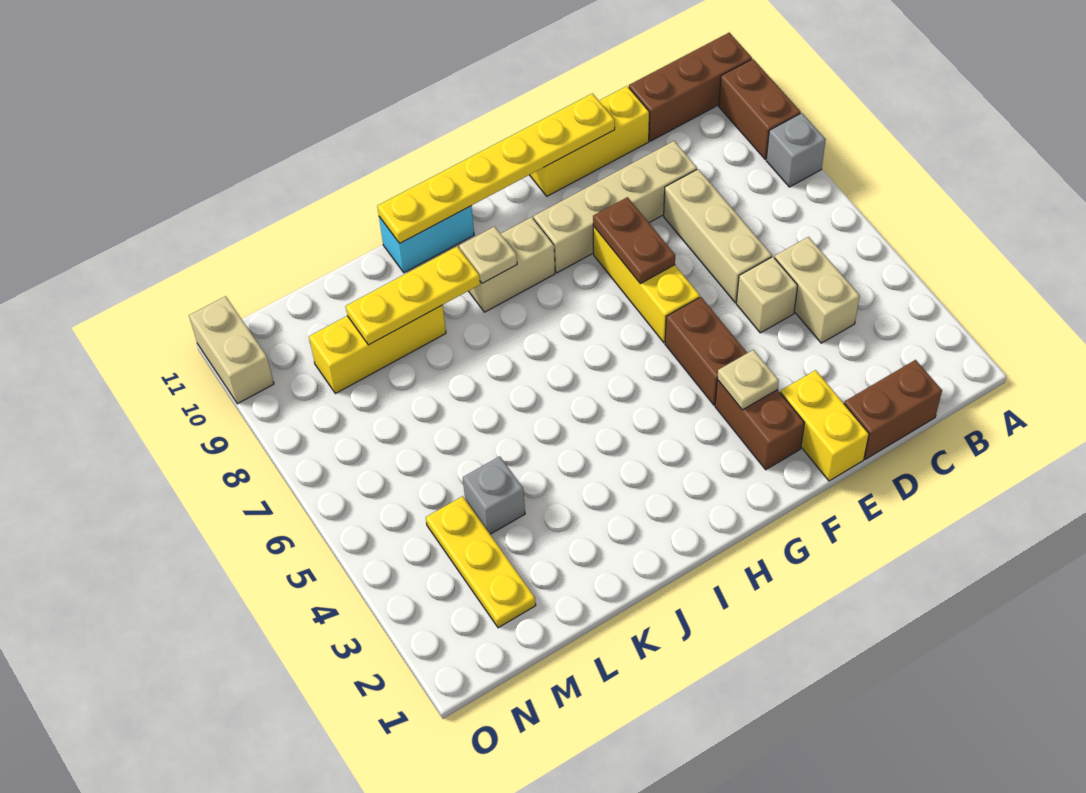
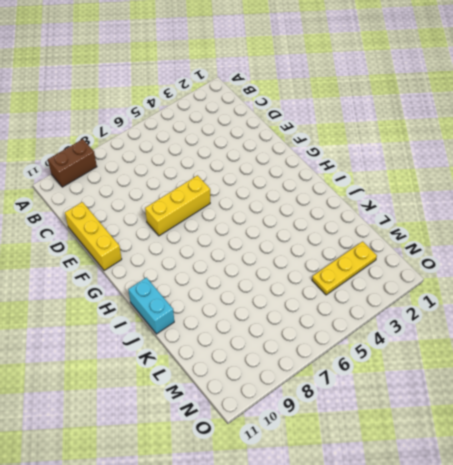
none -> grey 1x1 brick [766,113,826,187]
none -> brown 1x3 brick [629,33,752,141]
none -> brown 1x2 brick [844,360,942,459]

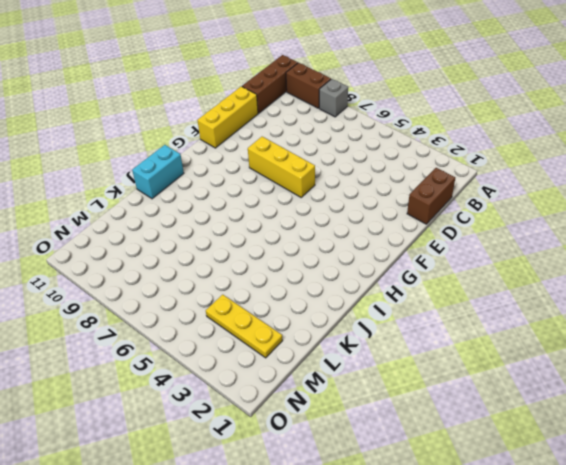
none -> tan 1x2 brick [775,237,860,343]
none -> tan 1x1 brick [736,257,798,333]
none -> tan 1x3 brick [664,169,772,303]

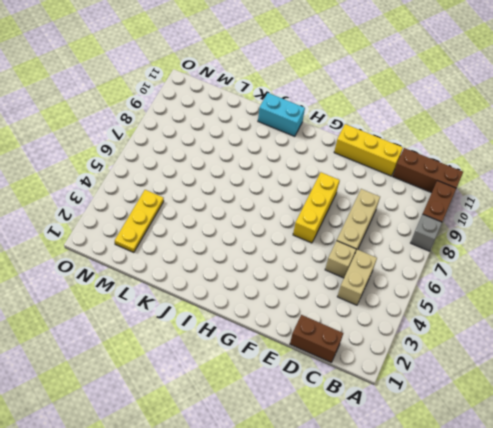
none -> tan 1x4 brick [534,141,697,273]
none -> yellow 1x2 brick [780,370,869,481]
none -> brown 1x2 brick [715,380,804,470]

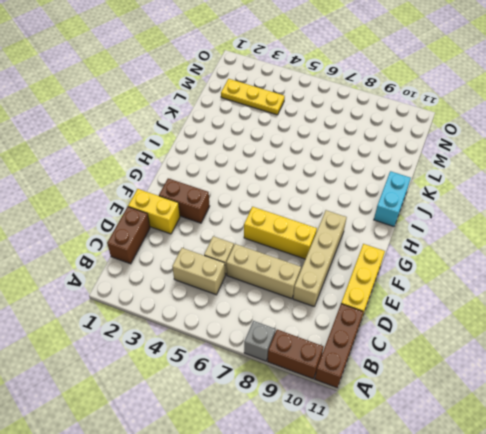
none -> brown 1x2 brick [665,297,747,405]
none -> tan 1x2 brick [469,217,555,312]
none -> yellow 1x3 brick [309,305,446,394]

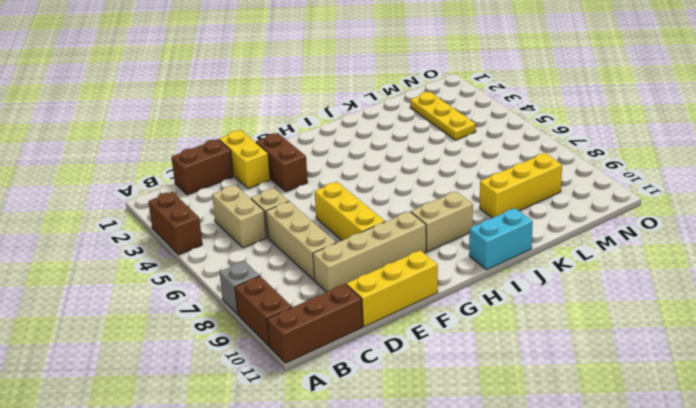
brown 1x2 brick [148,192,202,255] -> brown 1x2 brick moved to [665,297,747,405]
none -> grey 1x1 brick [463,456,525,534]
none -> tan 1x2 brick [189,296,274,404]
none -> yellow 1x6 plate [377,94,615,243]

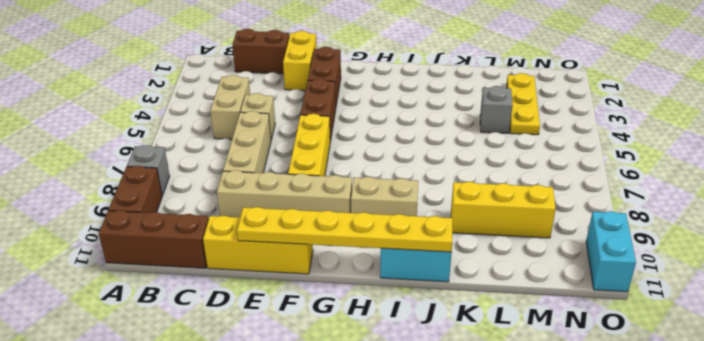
cyan 1x2 brick [586,211,636,292] -> tan 1x2 brick [189,296,274,404]
none -> tan 1x1 plate [717,350,779,410]
none -> brown 1x2 plate [593,197,675,284]
none -> tan 1x1 plate [459,227,517,283]

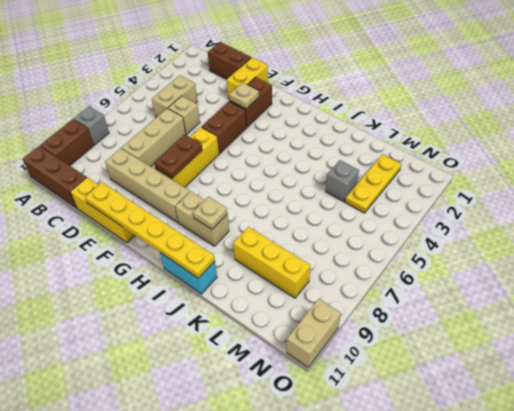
none -> yellow 1x3 plate [346,246,480,345]

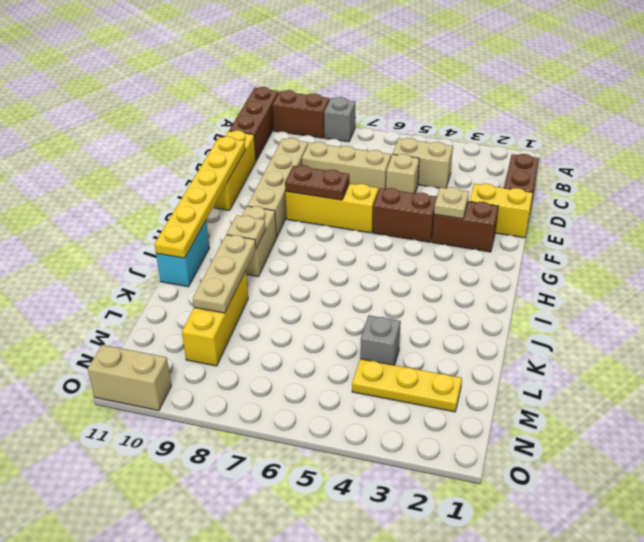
tan 1x3 plate [193,235,256,313] -> yellow 1x3 plate [346,246,480,345]

